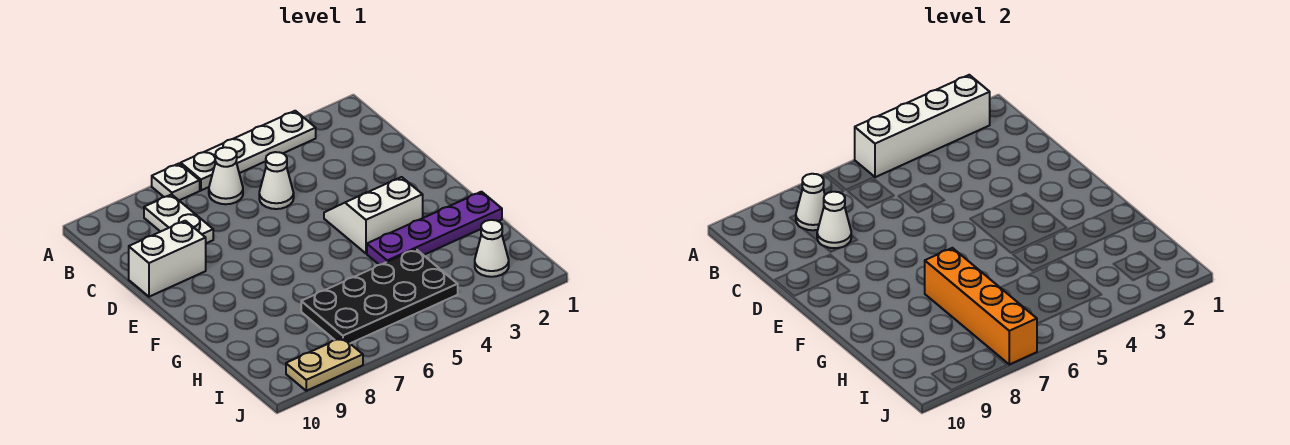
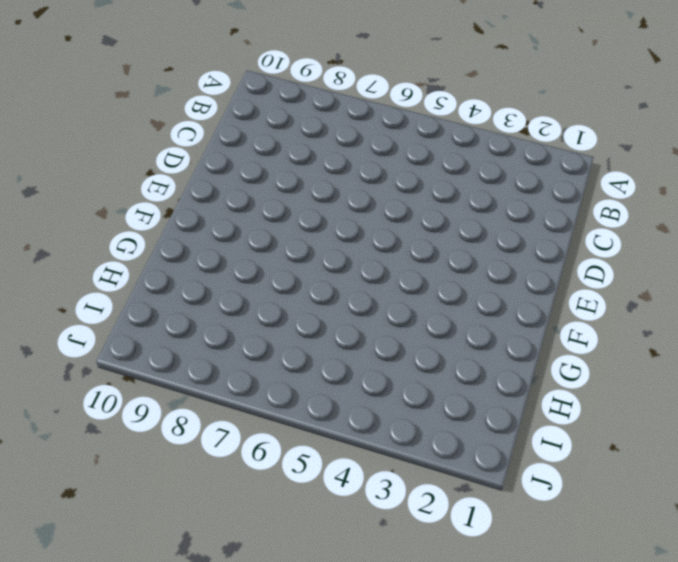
none -> white 1x4 plate [181,111,316,190]
none -> white 1x1 plate [152,163,200,200]
none -> white 1x1 cone [209,147,243,204]

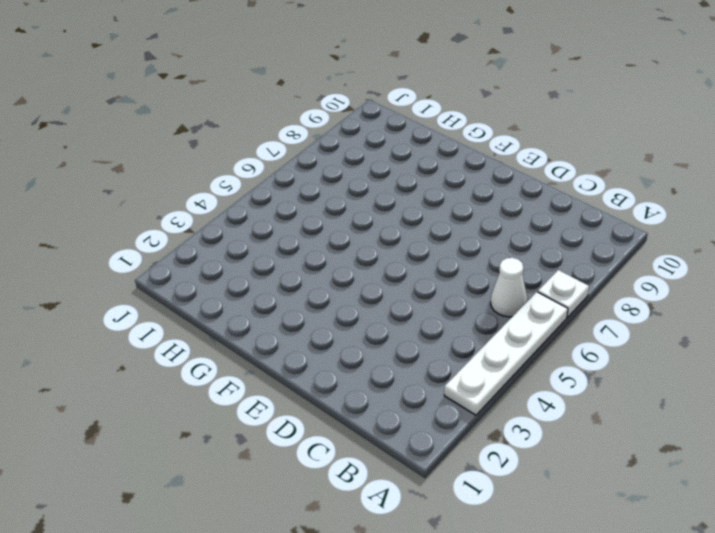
none -> white 1x2 plate [144,194,213,243]
none -> white 1x1 cone [259,152,294,209]
none -> white 1x2 brick [129,221,206,297]

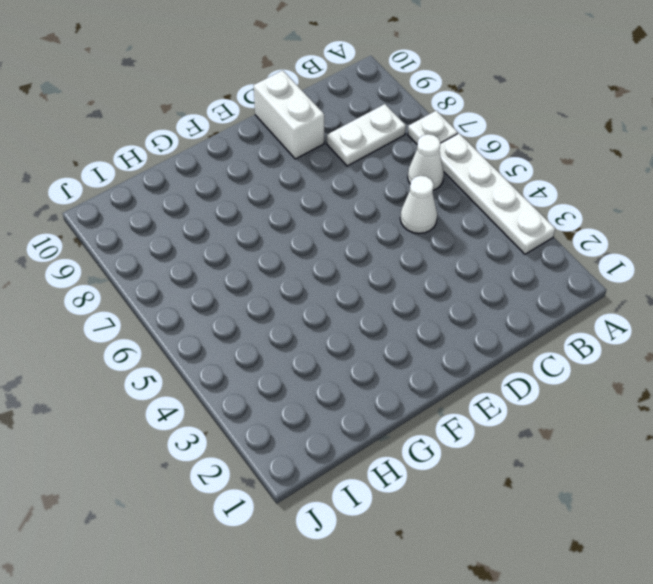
none -> white 2x2 slope [324,177,423,253]
none -> purple 1x4 plate [367,192,502,265]
none -> black 2x4 plate [301,249,458,343]

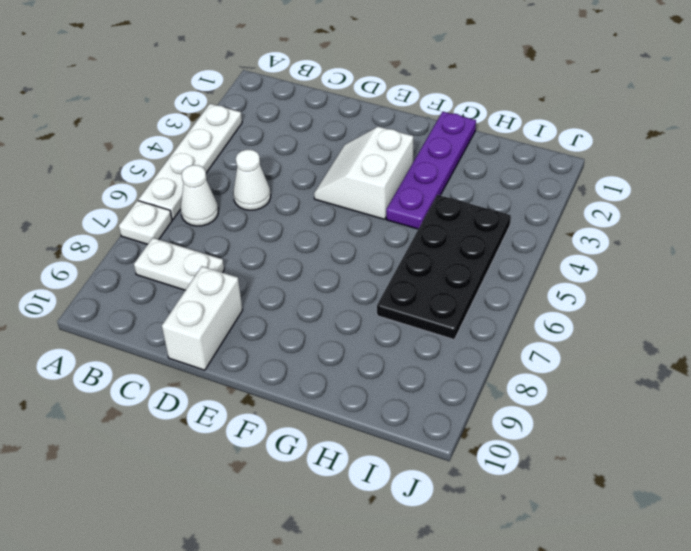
none -> white 1x1 cone [475,220,509,277]
none -> tan 1x2 plate [286,337,363,391]
none -> white 1x4 brick [855,75,990,177]

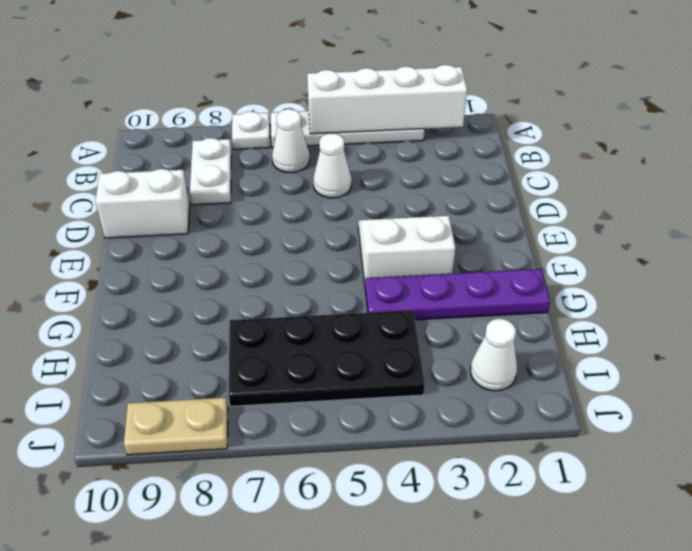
none -> white 1x1 cone [796,174,825,230]
none -> white 1x1 cone [817,192,851,248]
none -> orange 1x4 brick [925,248,1037,364]

